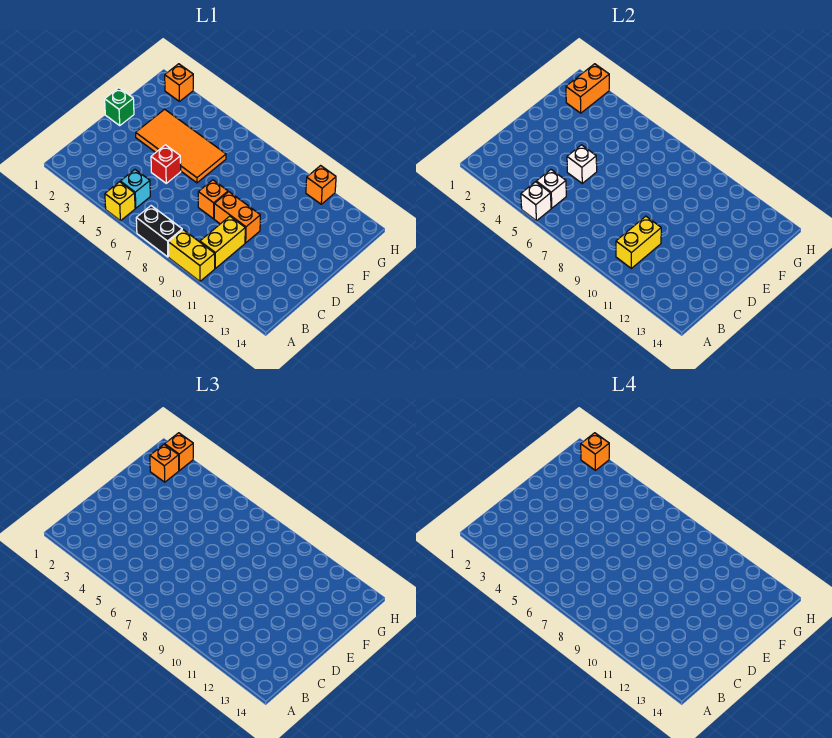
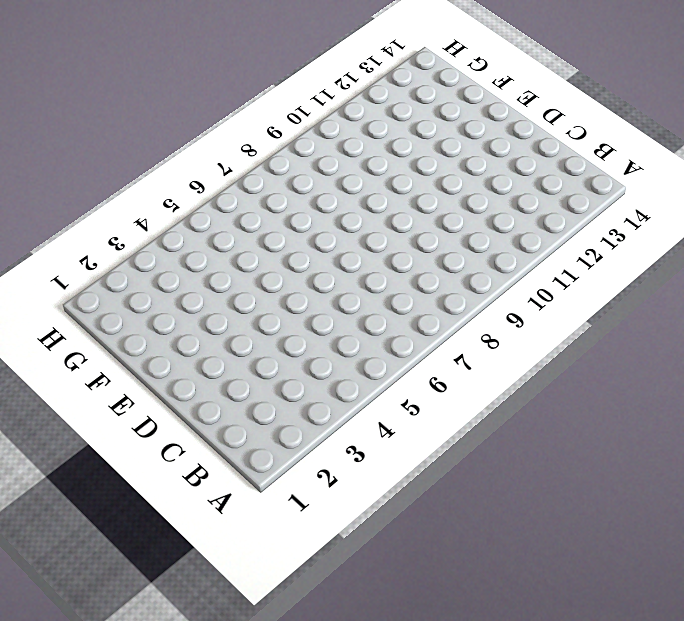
none -> yellow 1x1 brick [105,182,135,221]
none -> black 1x2 brick [136,206,182,257]
none -> yellow 1x2 brick [168,230,215,281]

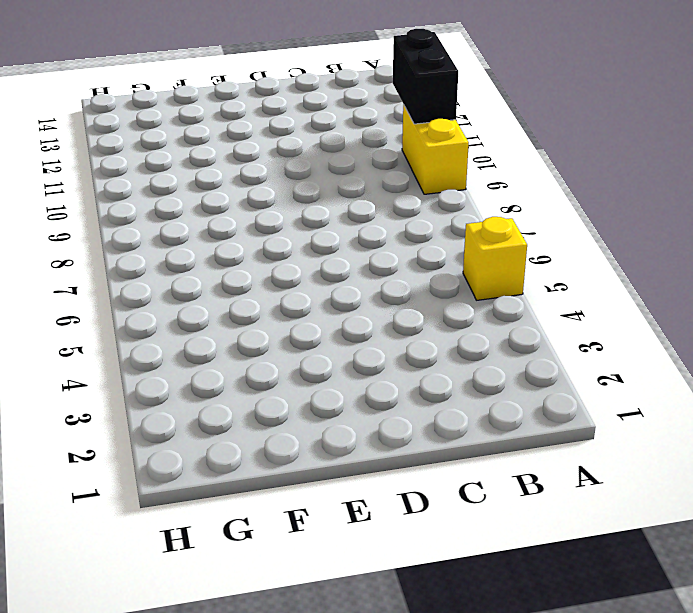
black 1x2 brick [393,29,458,124] -> black 1x2 brick moved to [136,206,182,257]
none -> cyan 1x1 brick [120,170,150,208]
none -> yellow 1x2 brick [200,216,245,268]
none -> red 1x1 brick [151,145,181,183]

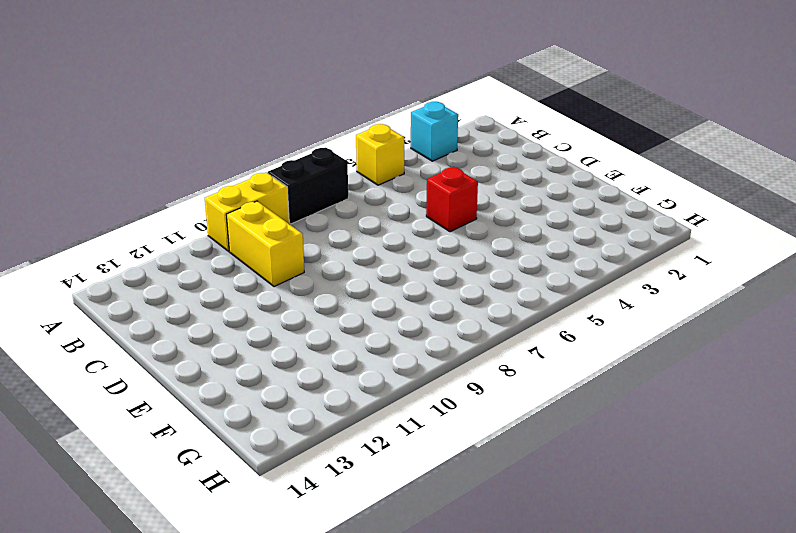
cyan 1x1 brick [411,102,458,161] -> cyan 1x1 brick moved to [120,170,150,208]
none -> orange 1x1 brick [198,180,228,219]
none -> orange 1x2 brick [214,192,260,243]
none -> green 1x1 brick [105,88,134,125]

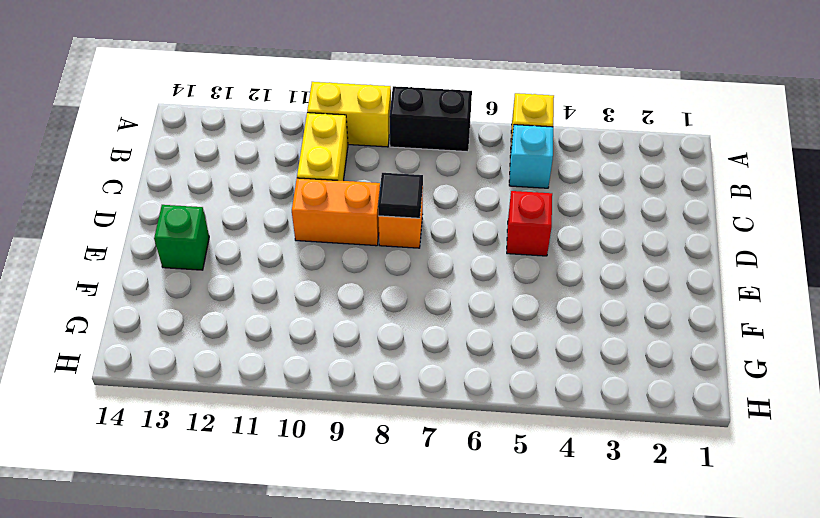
black 1x1 tile [378,173,423,218] -> none
green 1x1 brick [154,205,209,270] -> green 1x1 brick moved to [105,88,134,125]
none -> orange 2x4 tile [136,109,226,183]
none -> orange 1x1 brick [165,64,193,101]
none -> orange 1x1 brick [306,166,336,204]

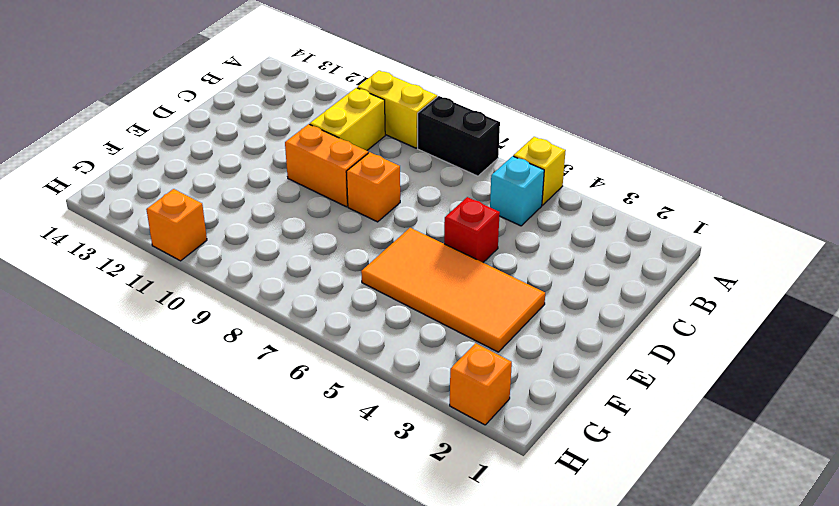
none -> green 1x1 brick [105,88,134,125]
none -> white 1x1 brick [521,182,551,221]
none -> white 1x1 brick [536,170,566,208]

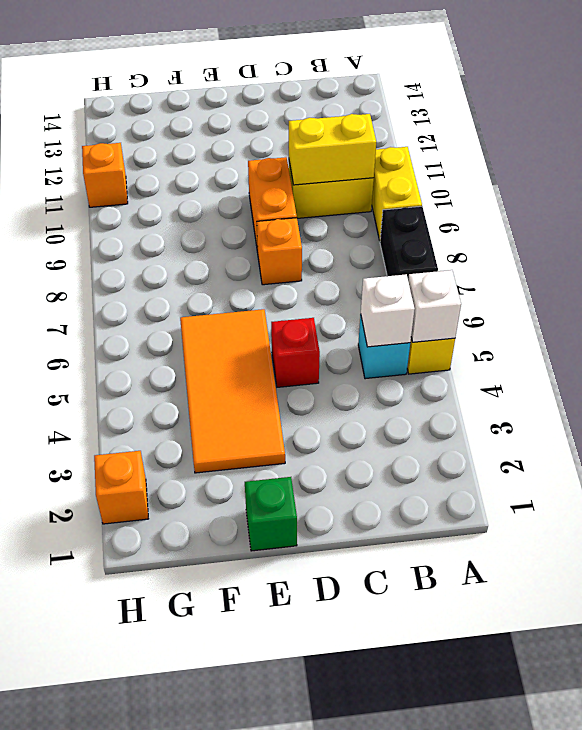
none -> white 1x1 brick [567,145,597,183]
none -> orange 1x2 brick [566,64,609,113]
none -> orange 1x1 brick [150,445,179,482]

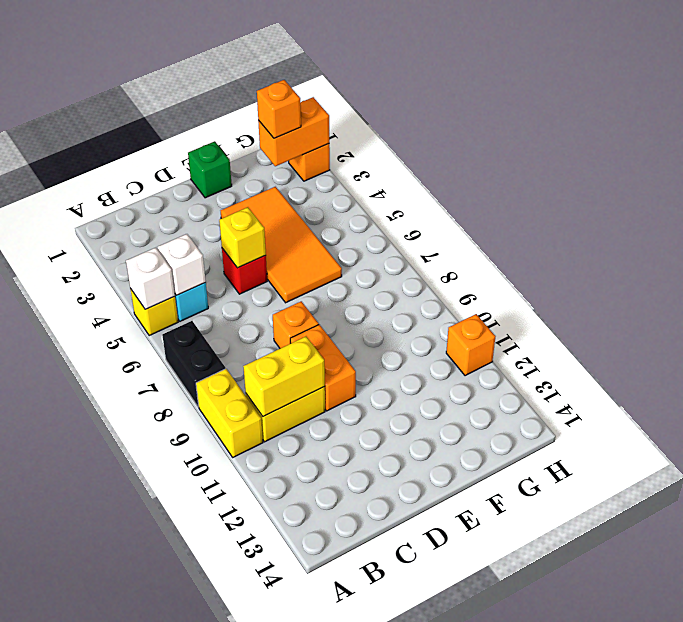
yellow 1x1 brick [219,207,266,268] -> white 1x1 brick [567,145,597,183]
none -> orange 1x1 brick [165,433,193,470]
none -> orange 1x1 brick [581,433,609,470]

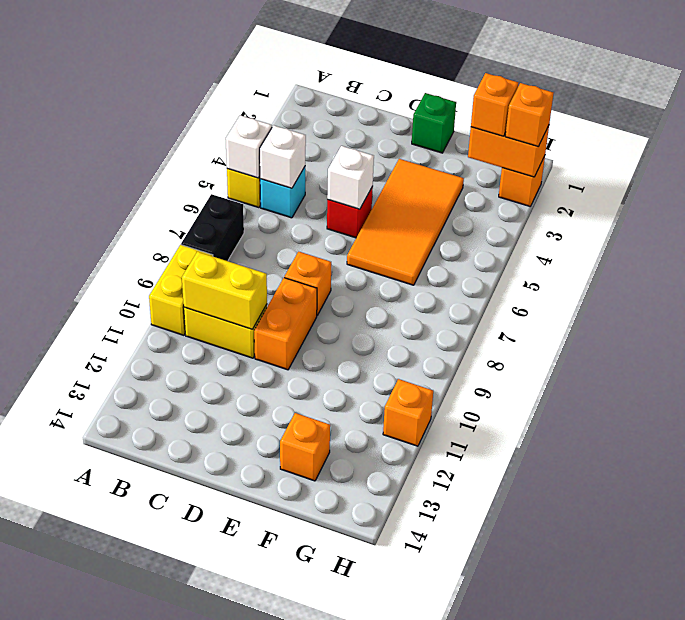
orange 1x1 brick [280,413,330,481] -> orange 1x1 brick moved to [581,433,609,470]

